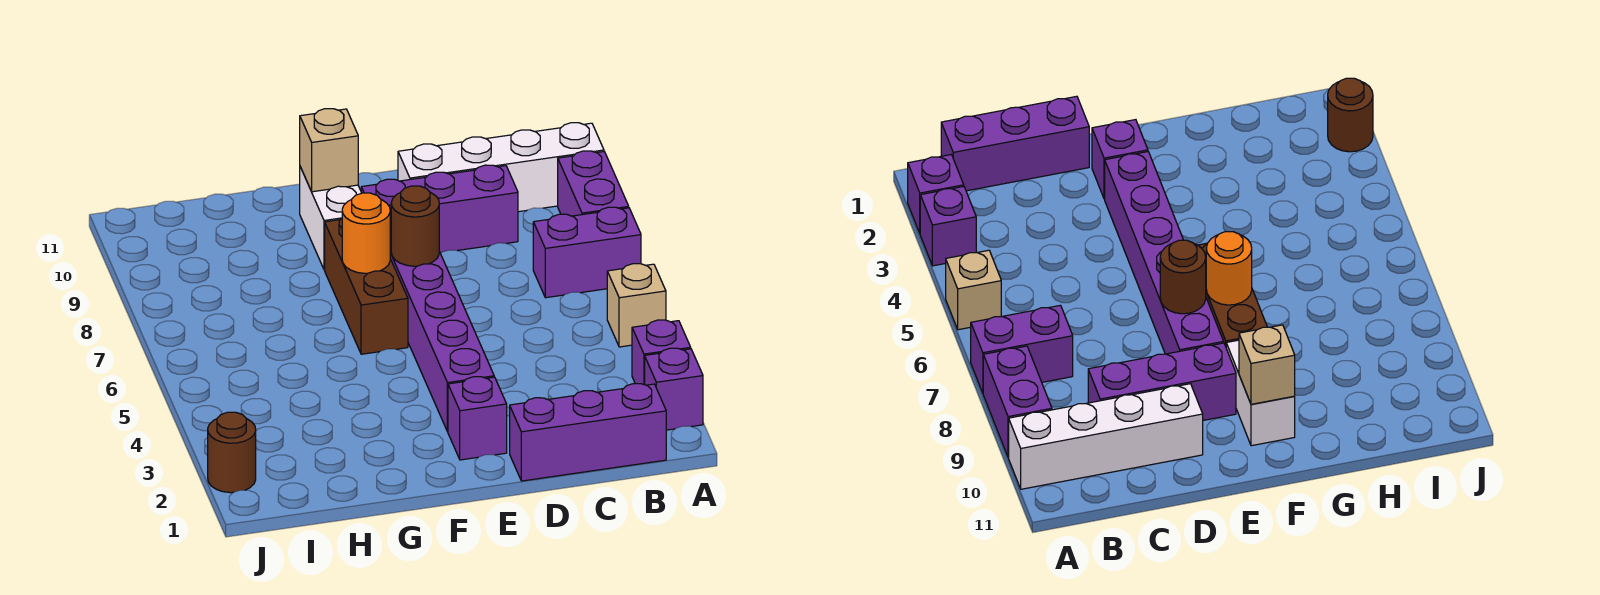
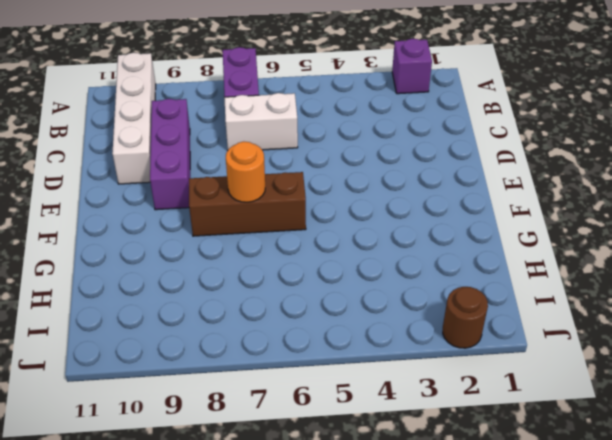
white 1x2 brick [224,93,298,150] -> white 1x2 brick moved to [300,167,361,270]
none -> purple 1x1 brick [632,320,691,385]
none -> tan 1x1 brick [607,264,666,347]
none -> purple 1x2 brick [558,151,629,216]

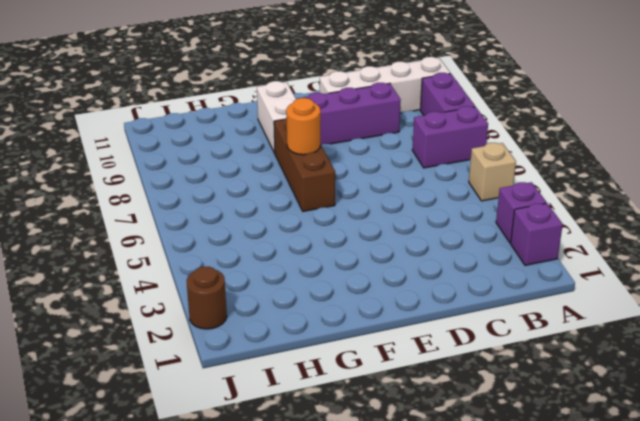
none -> purple 1x3 brick [510,384,666,481]
none -> purple 1x1 brick [448,377,507,460]
none -> purple 1x6 brick [390,212,494,432]

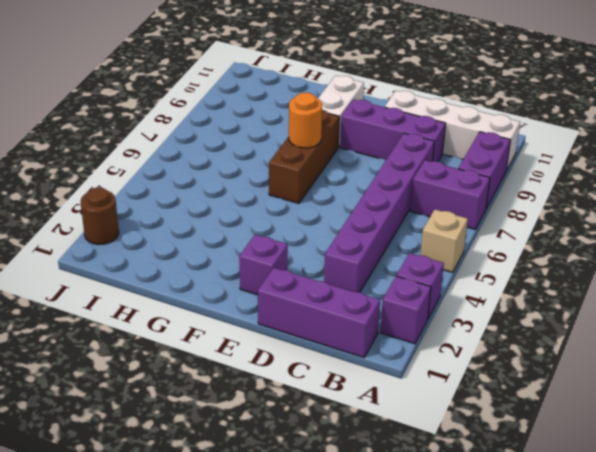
purple 1x6 brick [324,133,434,292] -> purple 1x6 brick moved to [390,212,494,432]
none -> brown 1x1 round brick [391,186,439,266]
none -> tan 1x1 brick [300,109,358,192]

